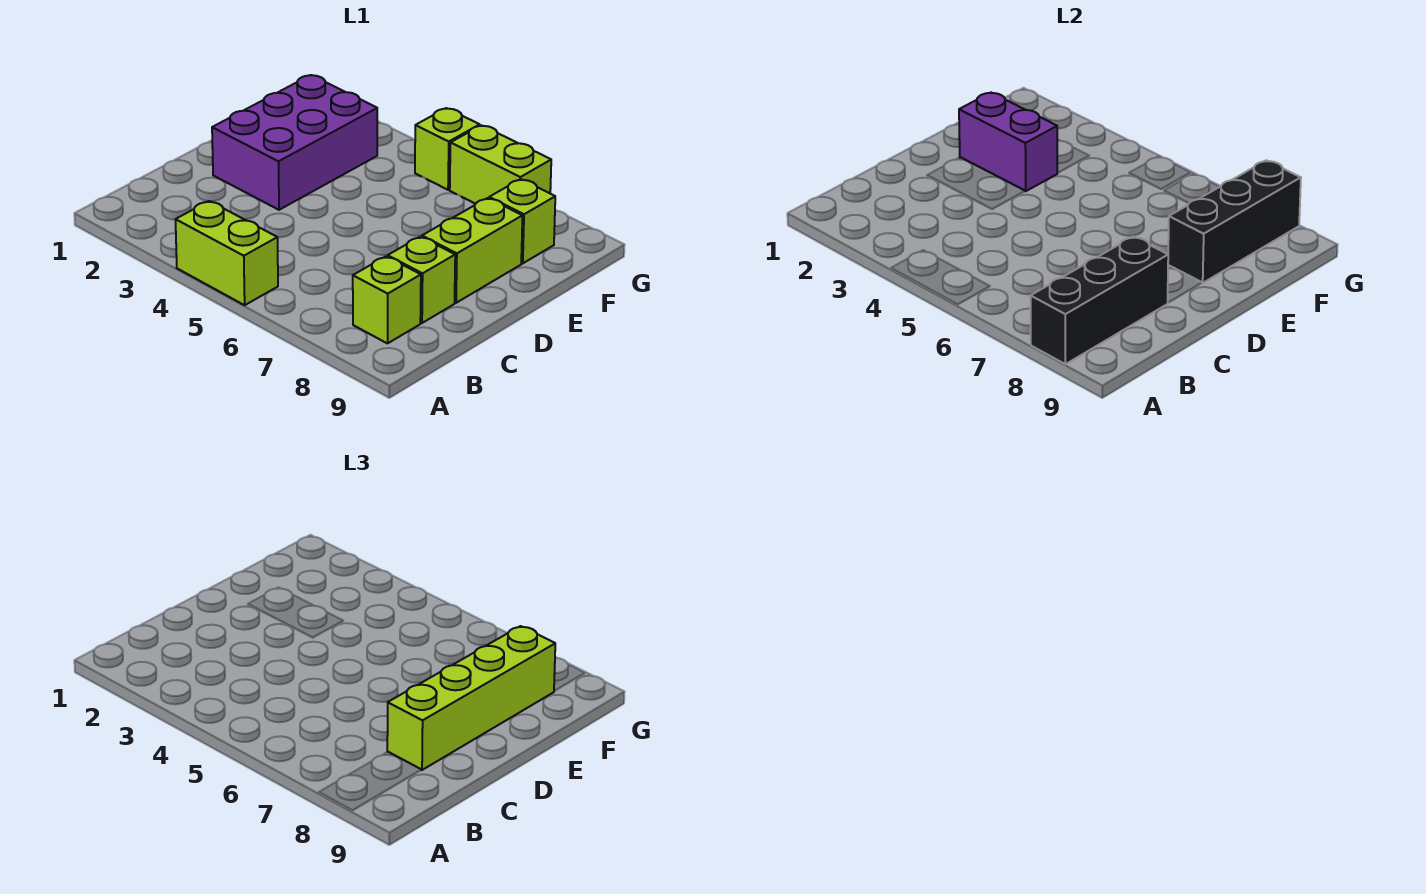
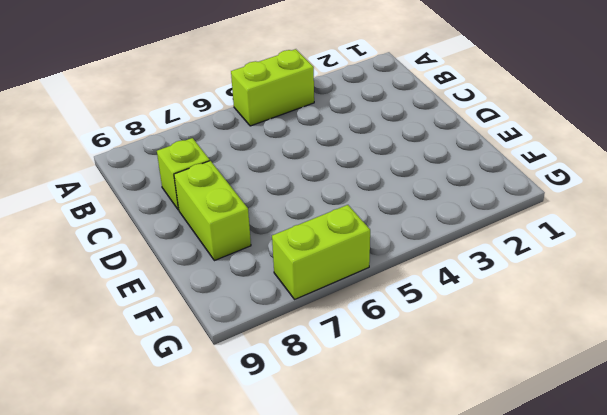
none -> lime 1x1 brick [353,256,421,343]
none -> purple 2x3 brick [212,75,377,210]
none -> lime 1x1 brick [489,179,555,263]

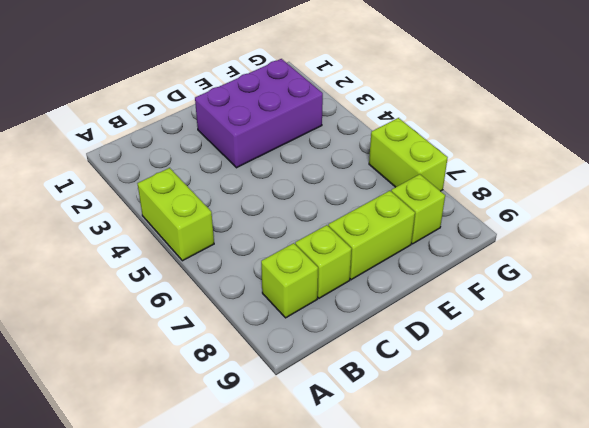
none -> lime 1x1 brick [415,108,480,190]
none -> black 1x3 brick [1030,237,1168,364]
none -> purple 1x2 brick [959,93,1057,191]

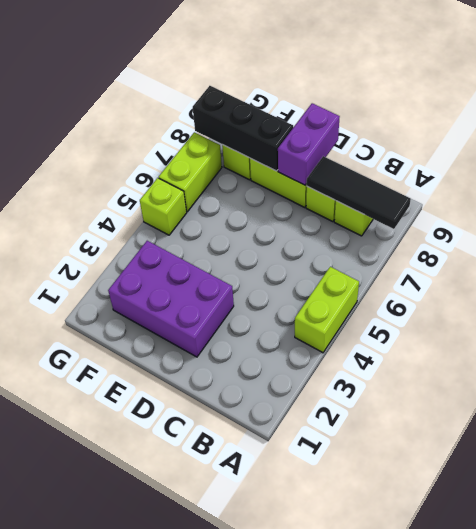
black 1x3 tile [307,156,411,229] -> black 1x3 brick [1030,237,1168,364]
purple 1x2 brick [278,103,340,185] -> purple 1x2 brick moved to [959,93,1057,191]
none -> lime 1x4 brick [387,626,555,770]

